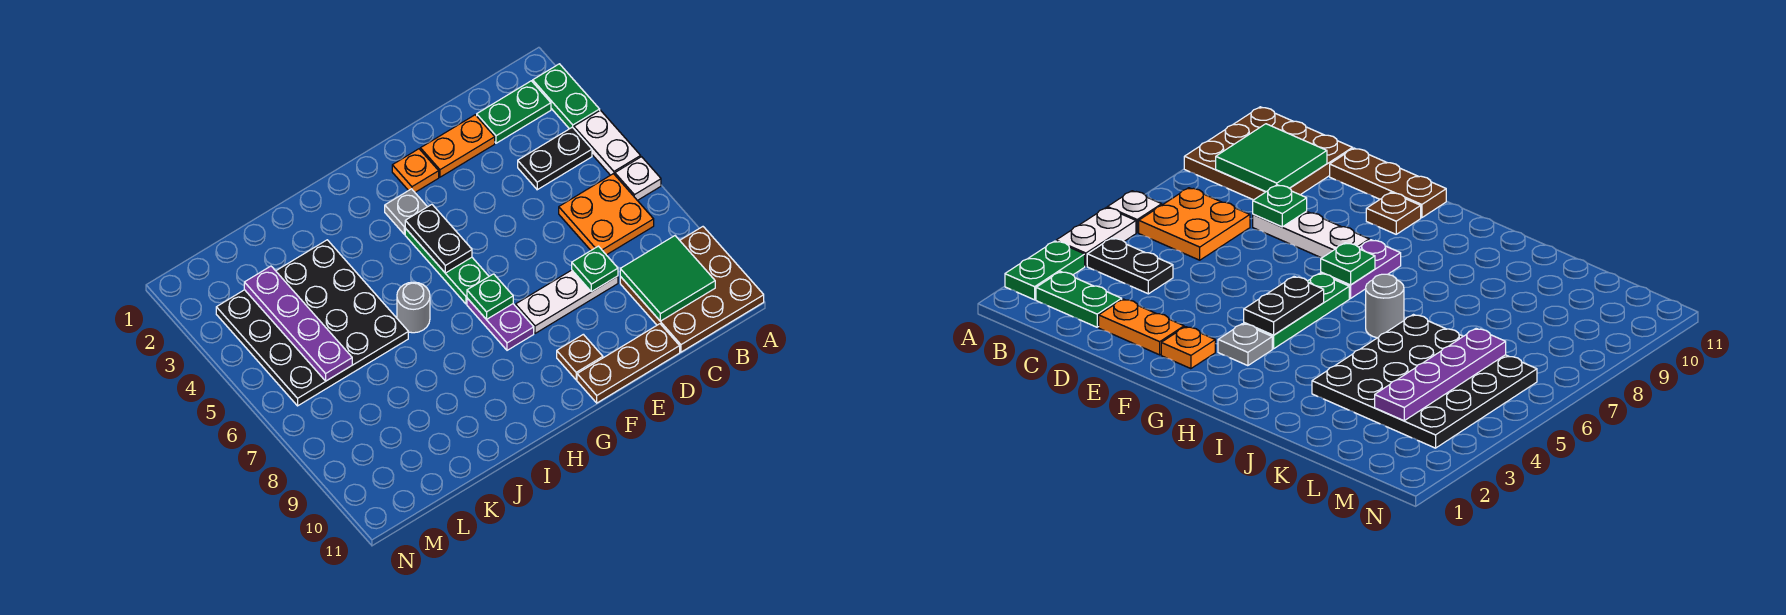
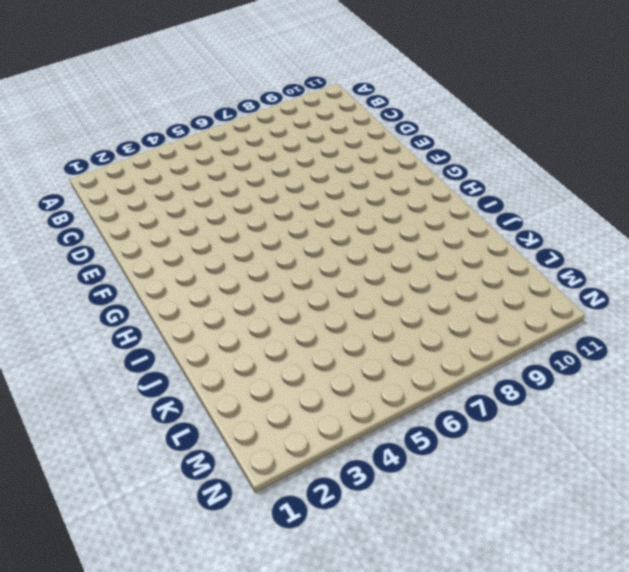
none -> green 1x2 plate [533,64,600,129]
none -> white 1x2 plate [574,110,641,175]
none -> white 1x1 plate [615,157,661,201]

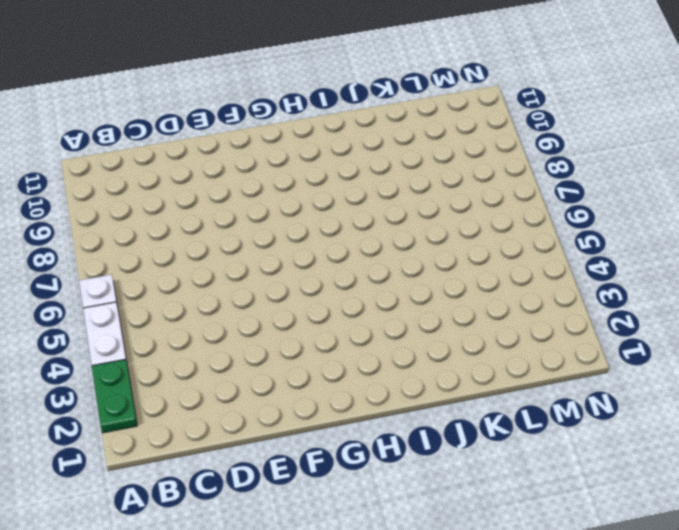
none -> brown 3x3 plate [620,227,764,352]
none -> green 1x2 plate [477,81,551,143]
none -> black 1x2 plate [518,127,592,190]

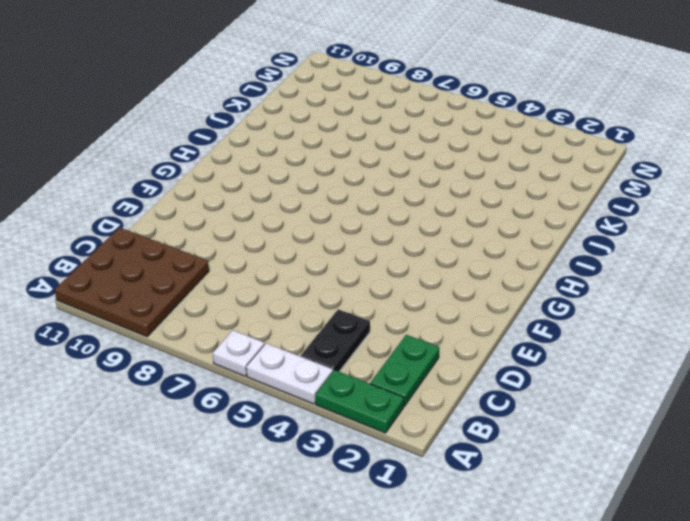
none -> orange 2x2 plate [559,174,654,255]
none -> orange 1x2 plate [420,115,495,177]
none -> white 1x3 plate [516,270,618,333]

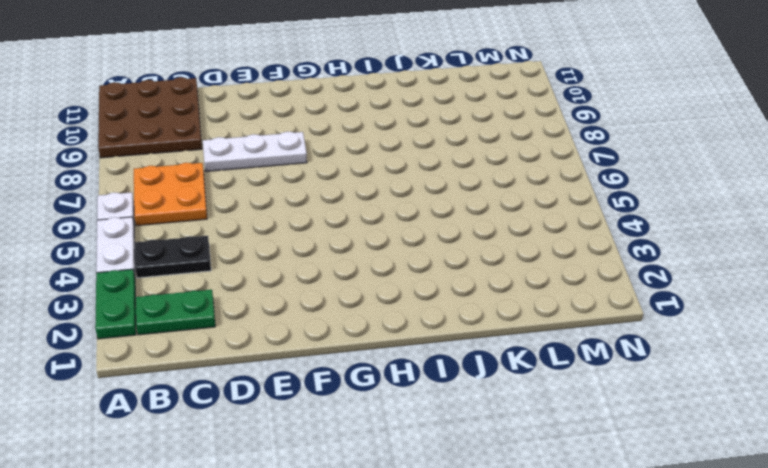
none -> orange 1x2 plate [420,115,495,177]
none -> brown 1x3 plate [577,324,680,403]
none -> orange 1x1 plate [392,149,439,192]

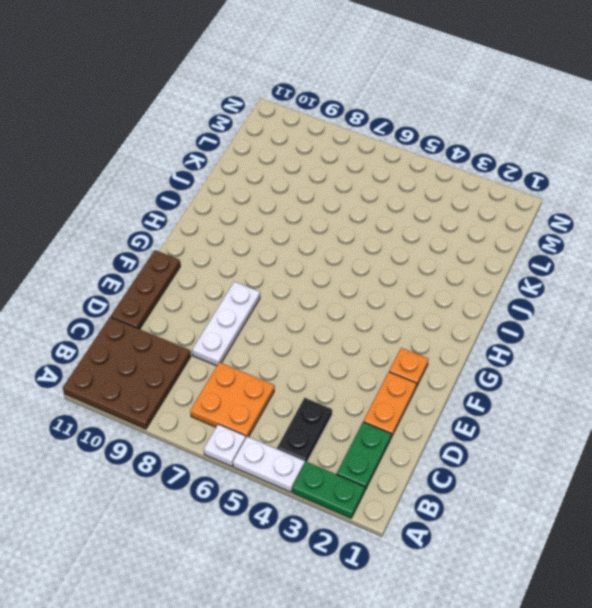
none -> brown 1x1 plate [557,334,603,380]
none -> grey 1x1 plate [385,189,427,234]
none -> green 1x3 plate [405,228,489,304]

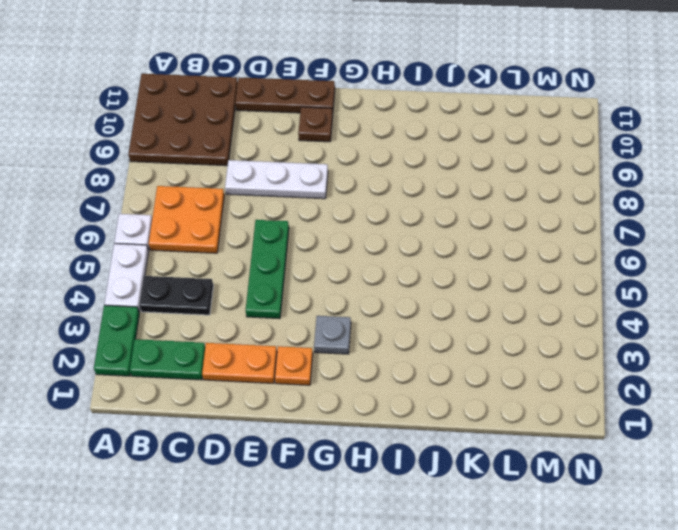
green 1x3 plate [246,220,289,319] -> green 1x3 plate moved to [405,228,489,304]
none -> purple 1x2 plate [467,298,534,350]
none -> grey 1x1 round brick [397,282,430,333]
none -> black 4x4 plate [216,240,408,406]

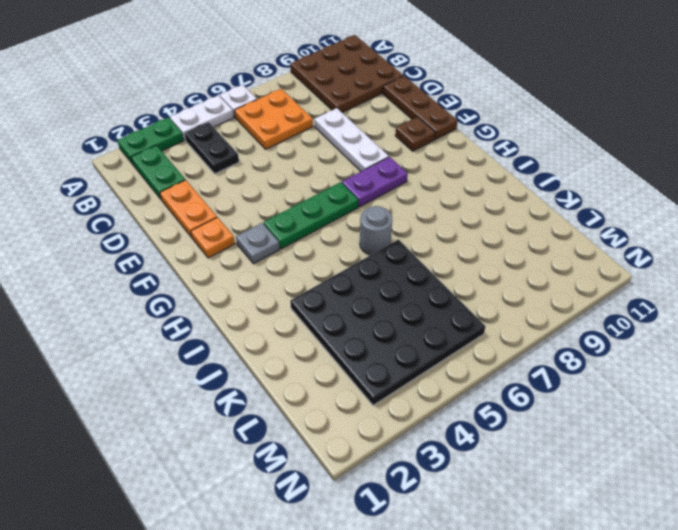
none -> green 2x2 tile [620,236,715,321]
none -> green 1x1 plate [572,246,618,292]
none -> black 1x2 plate [405,205,472,273]

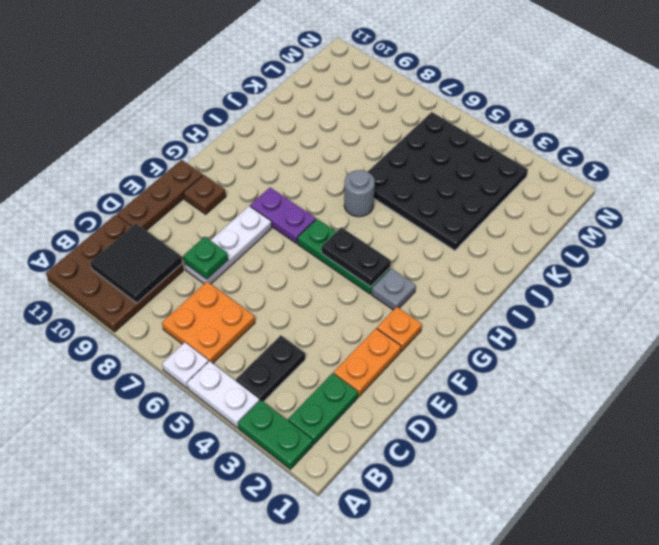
black 2x2 tile [90,223,182,303] -> green 2x2 tile [620,236,715,321]
none -> green 1x1 plate [467,274,513,320]
none -> purple 1x4 plate [244,266,352,381]

